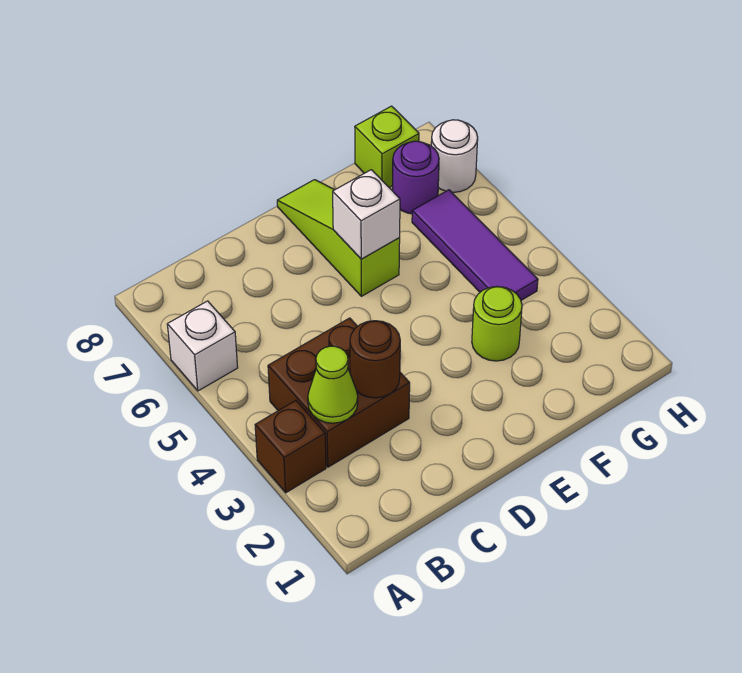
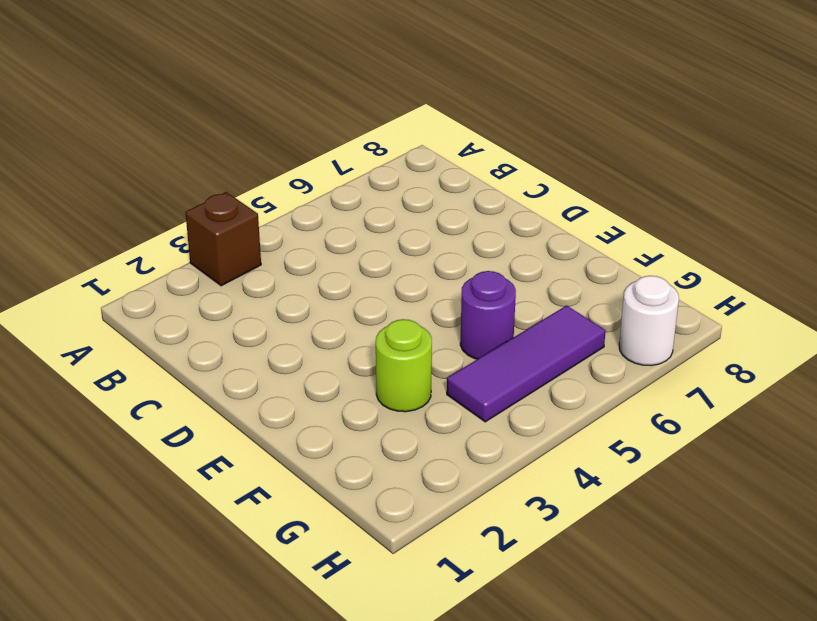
purple 1x1 round brick [460,271,516,359] -> purple 1x1 round brick moved to [392,141,439,214]
none -> white 1x1 brick [167,301,238,391]
none -> brown 2x2 brick [268,318,410,467]
none -> lime 1x3 slope [277,180,400,296]

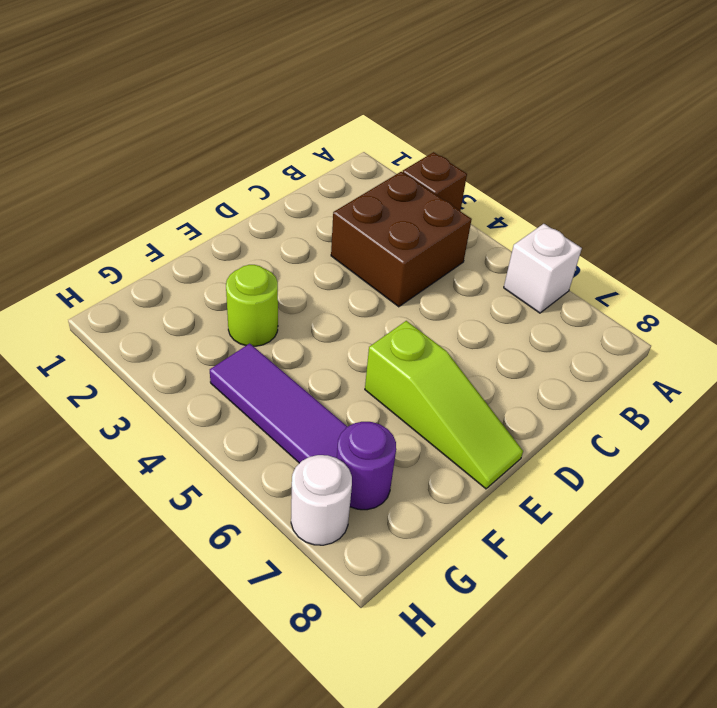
none -> lime 1x1 brick [355,106,419,187]
none -> lime 1x1 cone [308,346,358,423]
none -> brown 1x1 round brick [350,321,400,398]

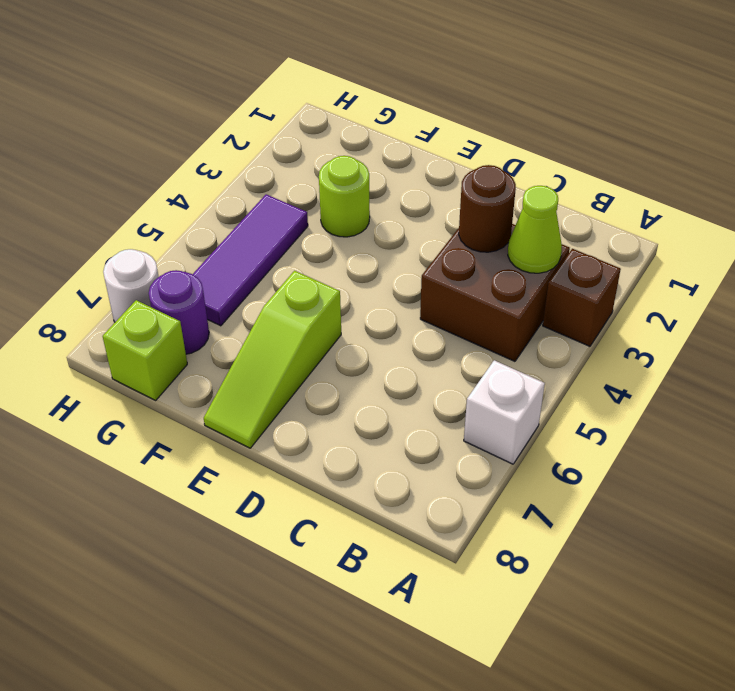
none -> white 1x1 brick [333,170,400,259]

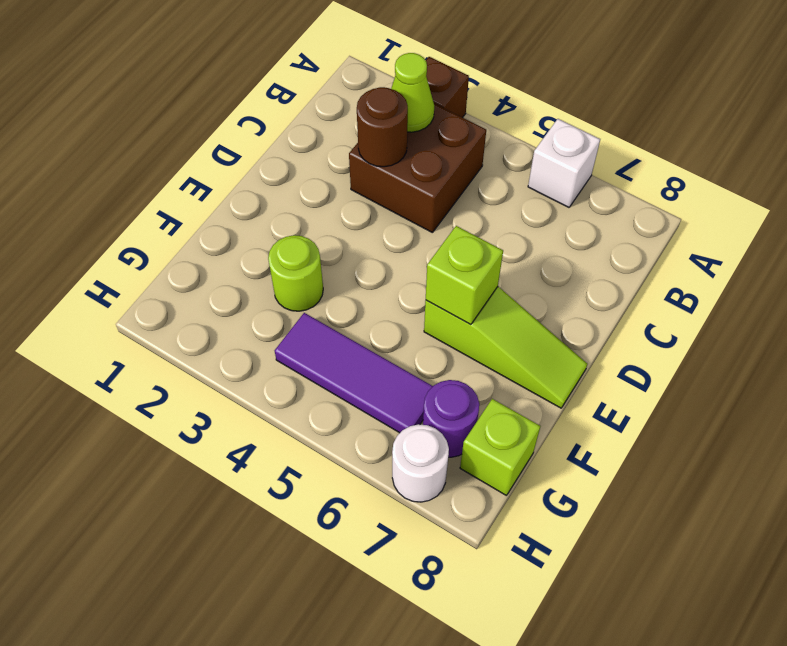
lime 1x1 brick [426,226,503,325] -> white 1x1 brick [333,170,400,259]

